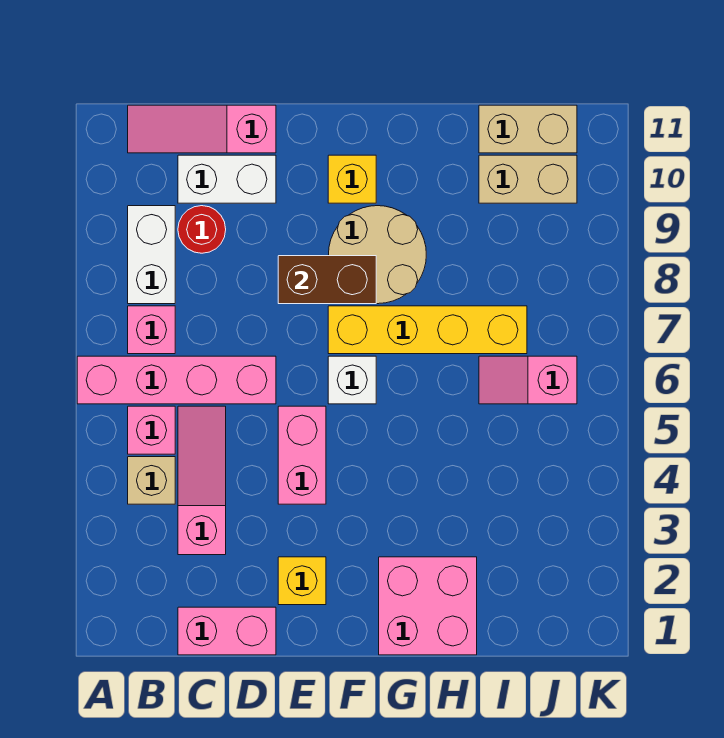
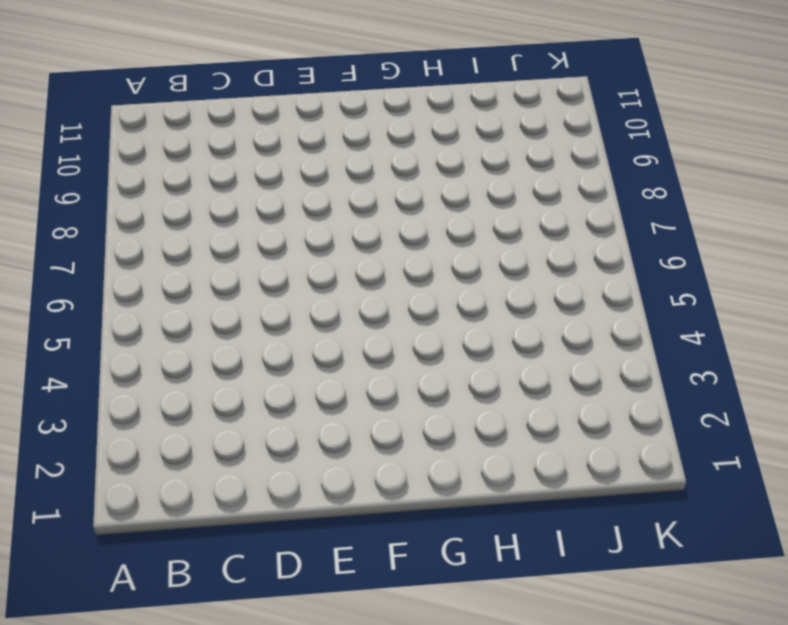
none -> pink 1x4 brick [77,356,276,404]
none -> tan 1x1 brick [128,457,175,504]
none -> pink 1x1 brick [128,406,175,454]

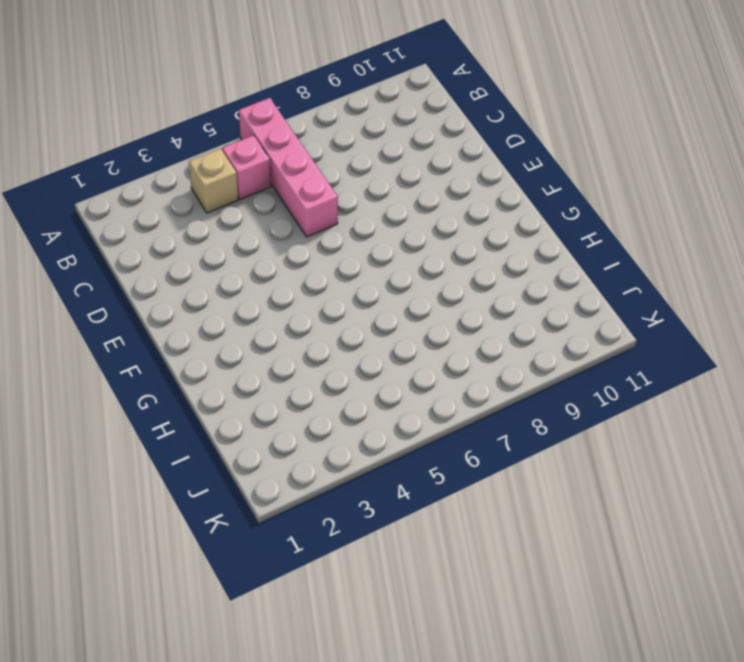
none -> pink 1x1 brick [128,306,175,354]
none -> white 1x2 brick [128,206,175,304]
none -> pink 1x3 slope [128,105,276,153]

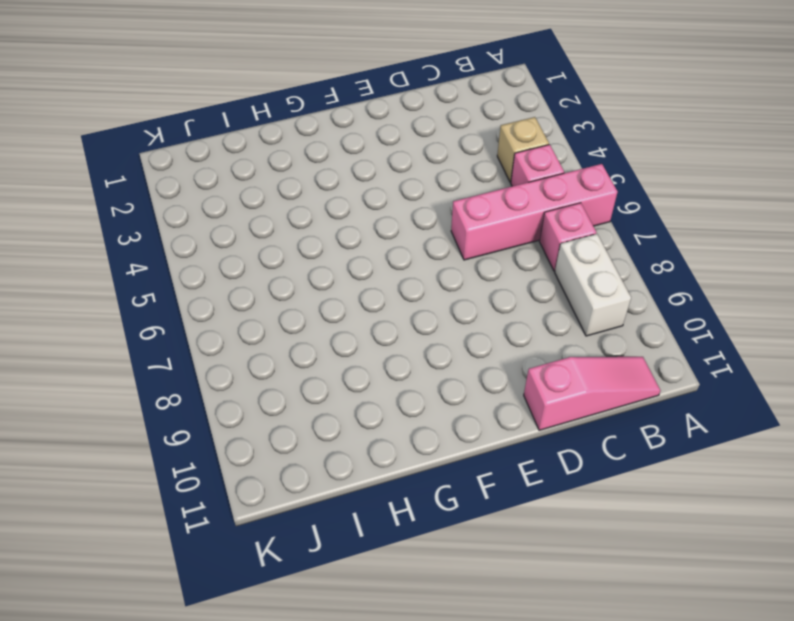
none -> pink 1x2 brick [178,607,276,655]
none -> pink 1x3 slope [178,406,226,555]
none -> red 1x1 round brick [178,206,226,253]

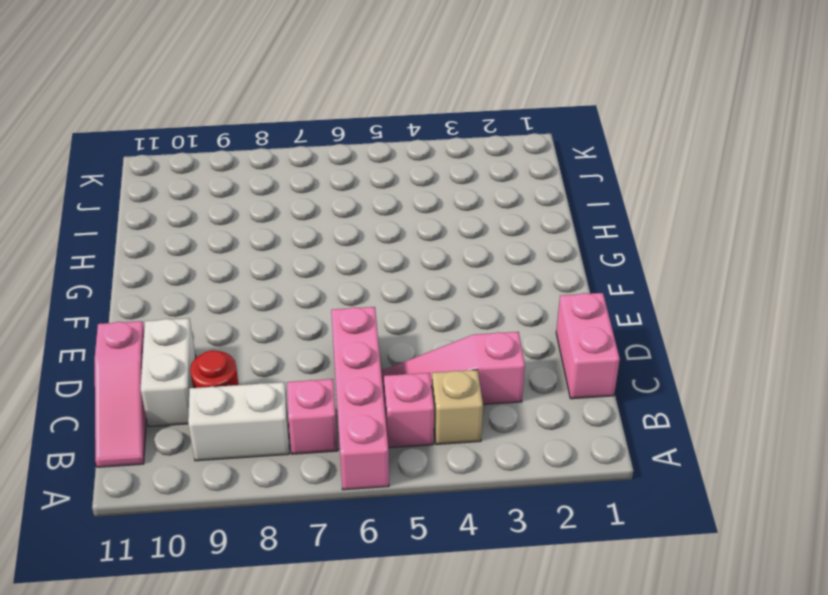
none -> yellow 1x1 brick [278,557,326,605]
none -> pink 1x2 brick [278,406,326,504]
none -> white 1x1 brick [328,356,376,404]

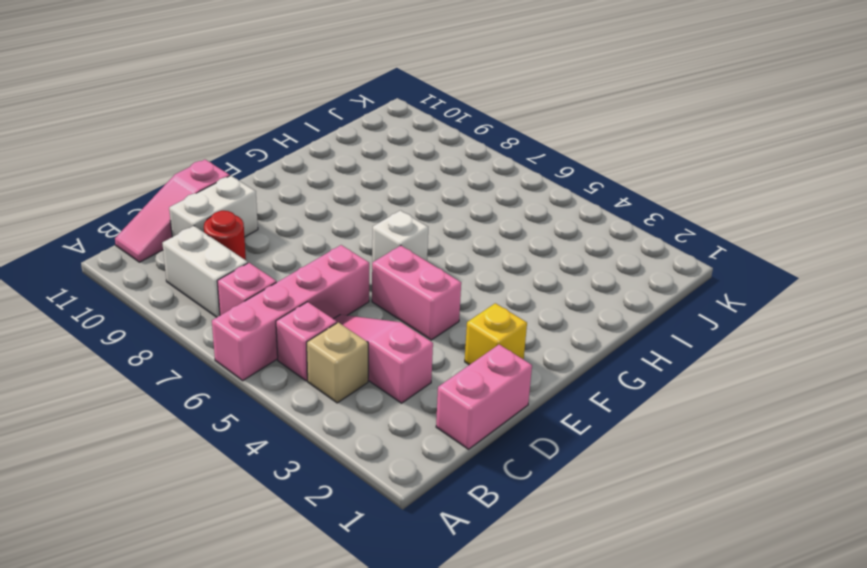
none -> yellow 1x4 brick [328,306,527,354]
none -> tan 2x2 round brick [329,206,426,304]
none -> yellow 1x1 brick [328,155,376,203]

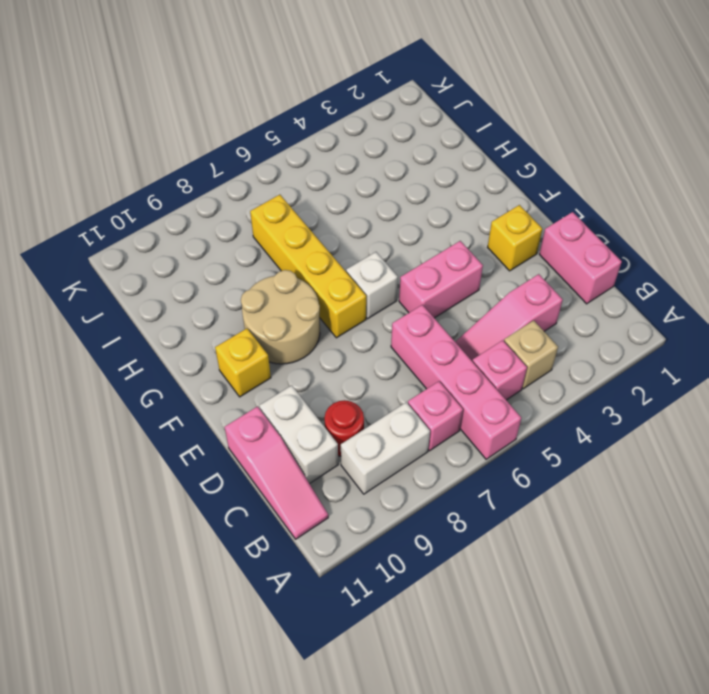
none -> pink 2x2 brick [379,557,477,655]
none -> pink 1x2 slope [479,356,577,404]
none -> tan 1x2 brick [479,155,577,203]

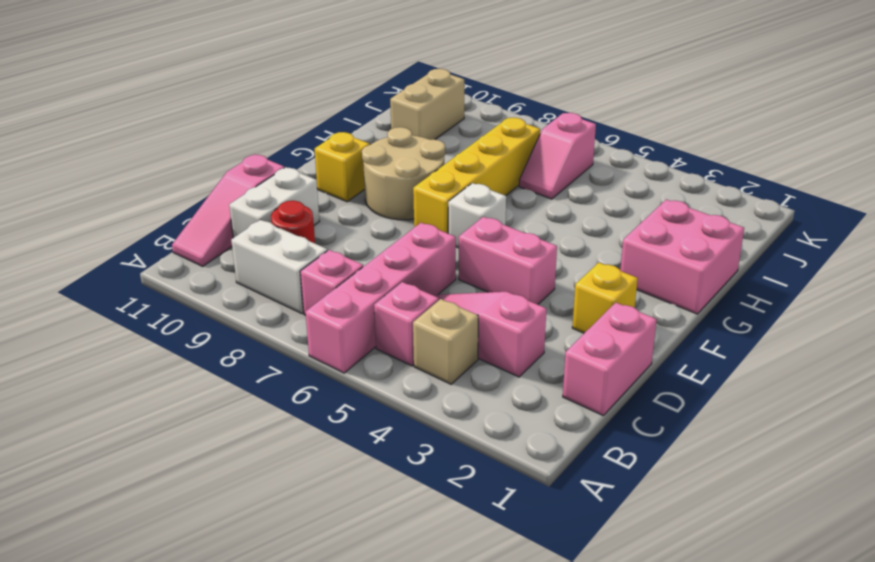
none -> tan 1x2 brick [479,105,577,153]
none -> brown 1x2 brick [278,256,376,304]

